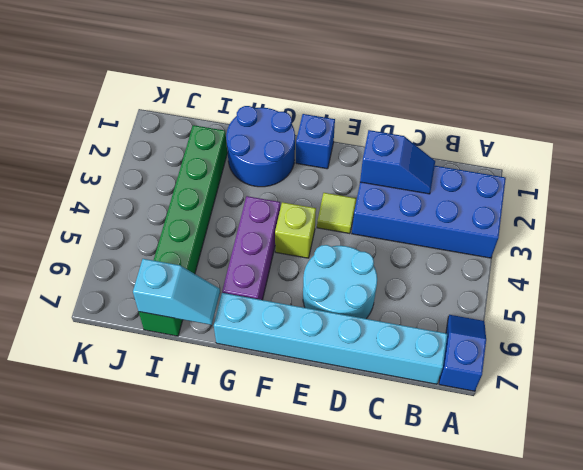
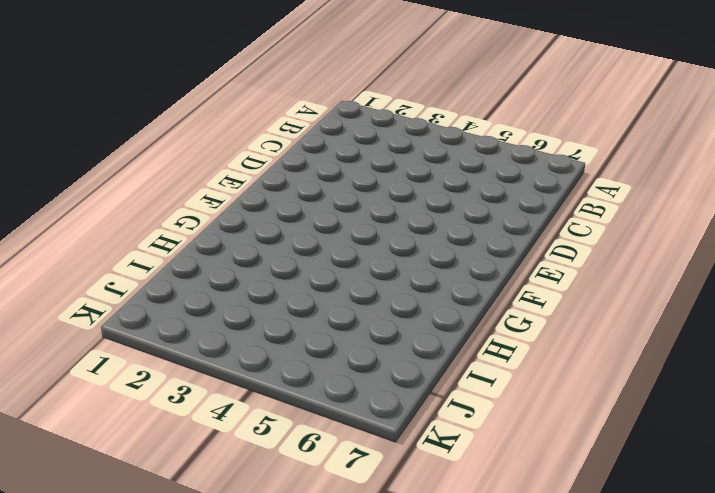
none -> blue 2x4 brick [352,166,506,258]
none -> blue 1x2 slope [439,315,486,391]
none -> cyan 1x6 brick [214,293,447,384]

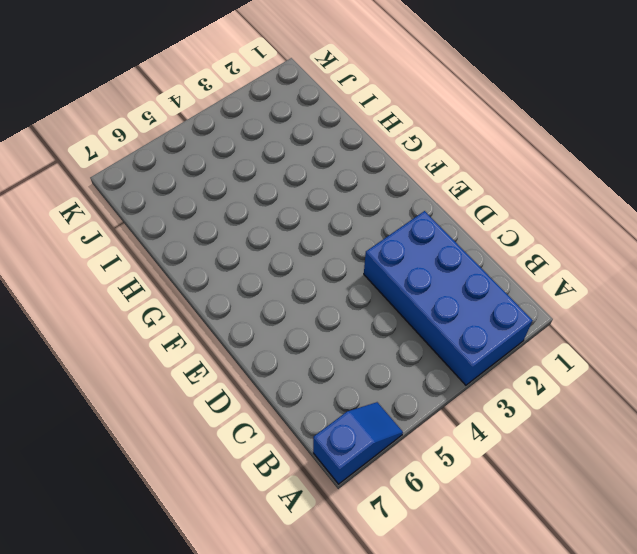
none -> cyan 1x6 brick [214,293,447,384]
none -> cyan 2x2 round brick [303,245,377,319]
none -> lime 1x1 tile [317,193,356,234]

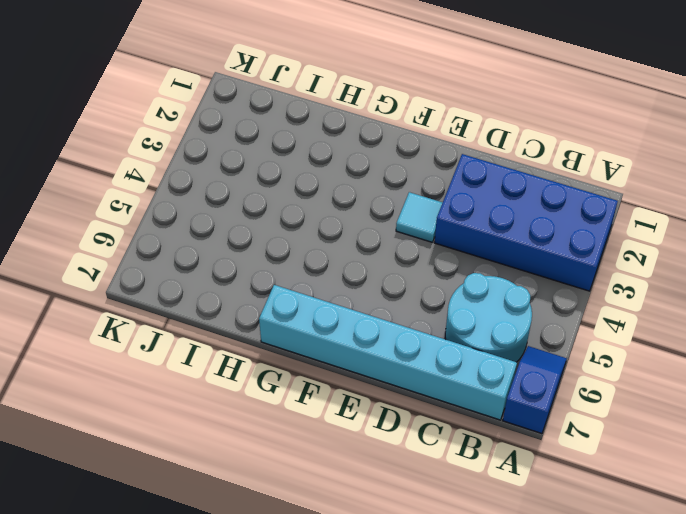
cyan 2x2 round brick [445,273,532,362] -> cyan 2x2 round brick moved to [303,245,377,319]
cyan 1x1 tile [396,192,443,242] -> lime 1x1 tile [317,193,356,234]
none -> blue 1x1 brick [296,114,335,169]
none -> lime 1x1 brick [275,202,316,258]
none -> blue 2x2 round brick [226,106,295,187]

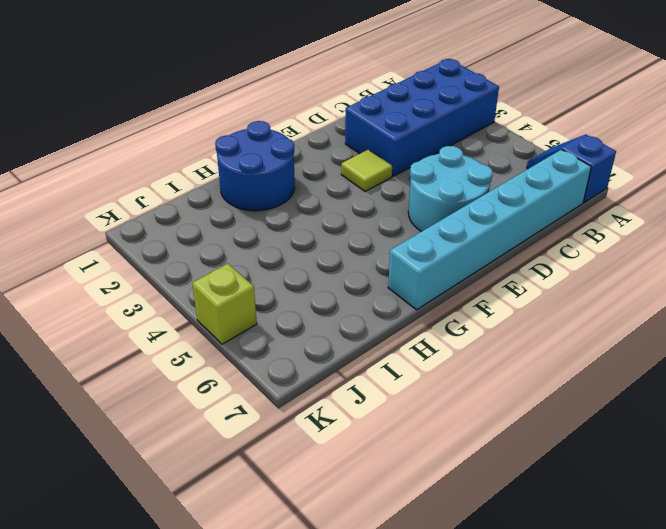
lime 1x1 brick [192,264,257,344] -> lime 1x1 brick moved to [275,202,316,258]
none -> blue 1x1 brick [296,114,335,169]
none -> purple 1x3 brick [222,196,280,300]
none -> green 1x6 brick [139,125,227,336]

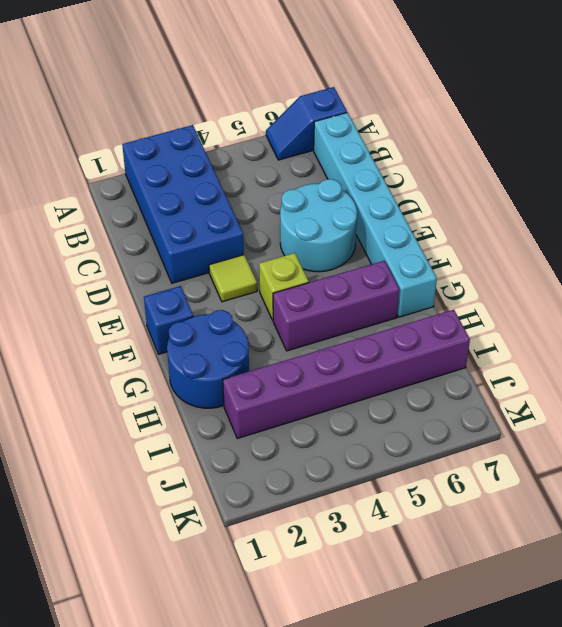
purple 1x6 brick [223,310,470,438] -> green 1x6 brick [139,125,227,336]
none -> blue 1x2 slope [360,130,435,194]
none -> cyan 1x2 slope [133,259,220,325]

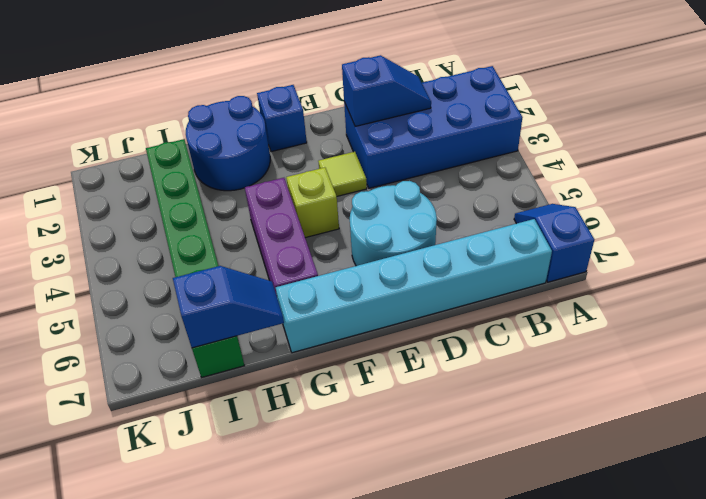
blue 1x2 slope [173,266,284,348] -> cyan 1x2 slope [133,259,220,325]

